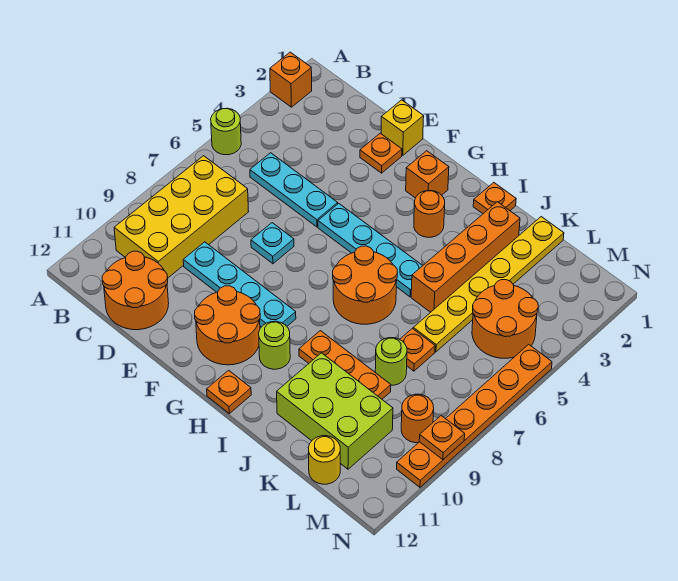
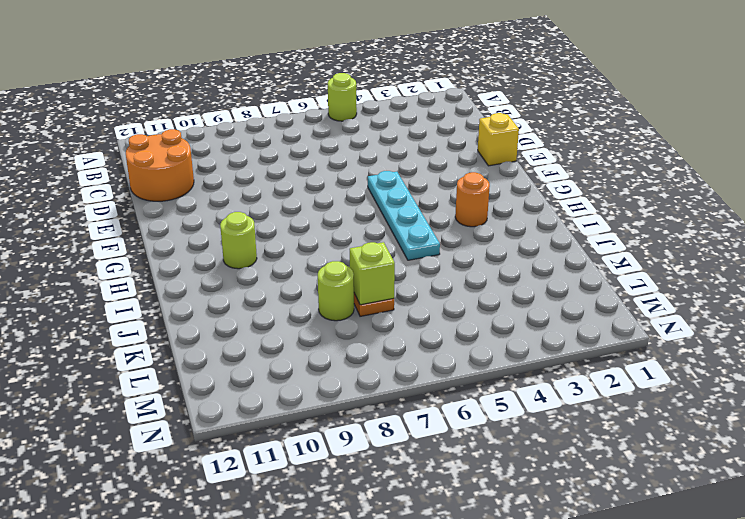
lime 1x1 brick [350,242,395,305] -> none
none -> orange 1x1 brick [270,52,312,107]
none -> yellow 2x4 brick [114,156,249,278]
none -> cyan 1x3 plate [250,153,338,227]

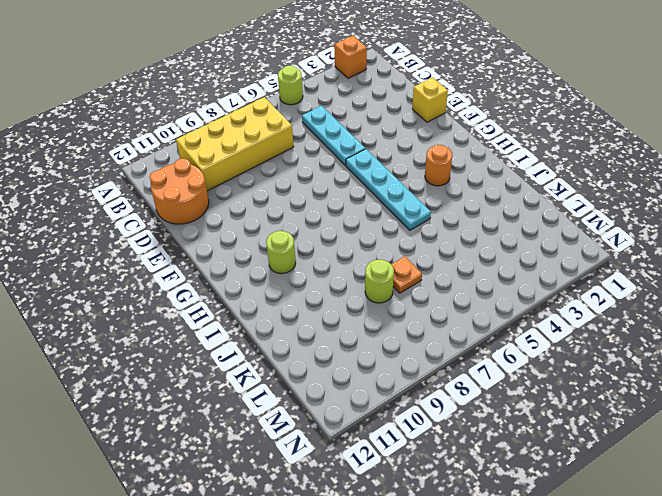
none -> cyan 1x4 plate [183,242,296,327]
none -> orange 1x1 plate [360,133,402,173]
none -> cyan 1x1 plate [251,223,294,264]

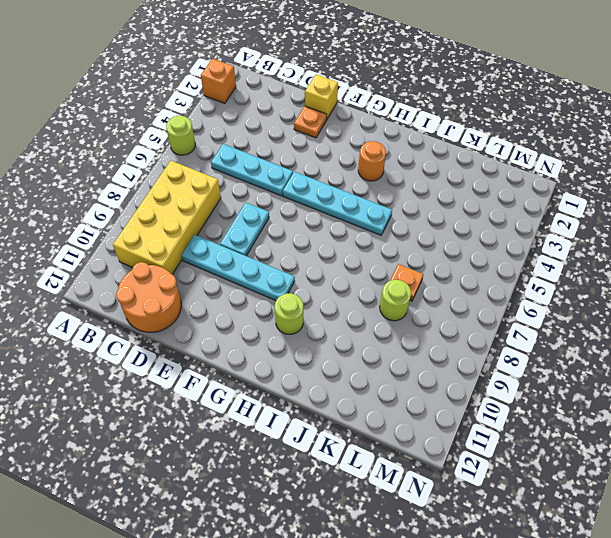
cyan 1x2 plate [220,202,269,256] -> cyan 1x1 plate [251,223,294,264]
none -> orange 2x2 round brick [195,286,260,365]
none -> orange 1x1 brick [406,151,449,198]
none -> orange 2x2 round brick [333,246,397,324]

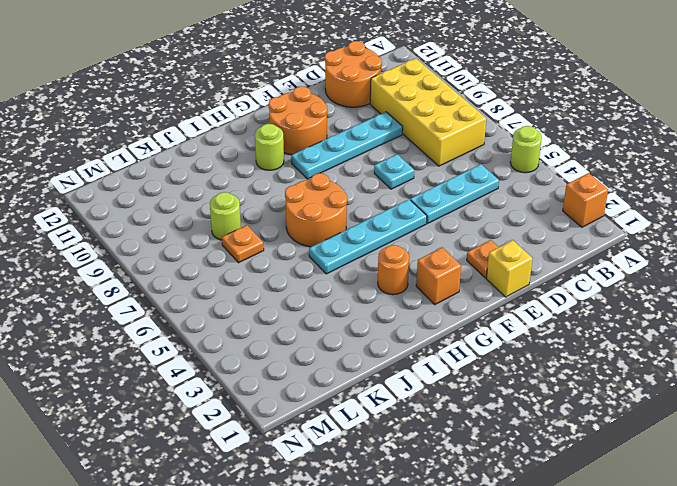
none -> orange 1x1 plate [207,370,251,413]
none -> orange 1x1 plate [473,183,516,214]
none -> orange 1x3 plate [299,331,391,399]

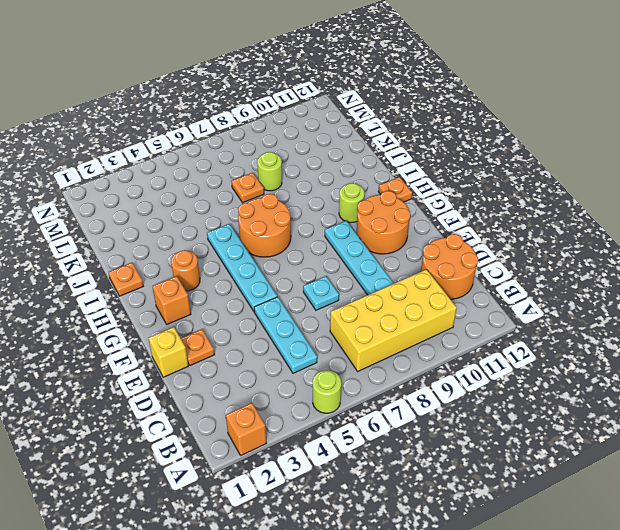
none -> orange 1x3 plate [299,331,391,399]
none -> orange 1x4 brick [411,202,520,312]
none -> lime 2x3 brick [277,353,393,469]

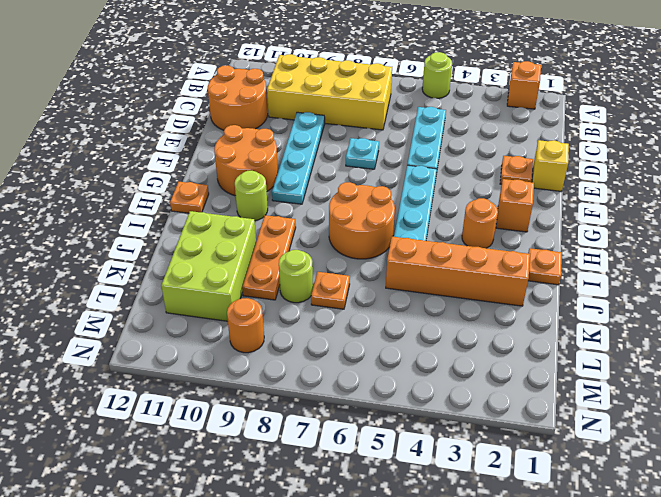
none -> yellow 1x6 plate [413,217,564,352]
none -> orange 2x2 round brick [472,280,538,358]
none -> yellow 1x1 round brick [308,436,340,484]

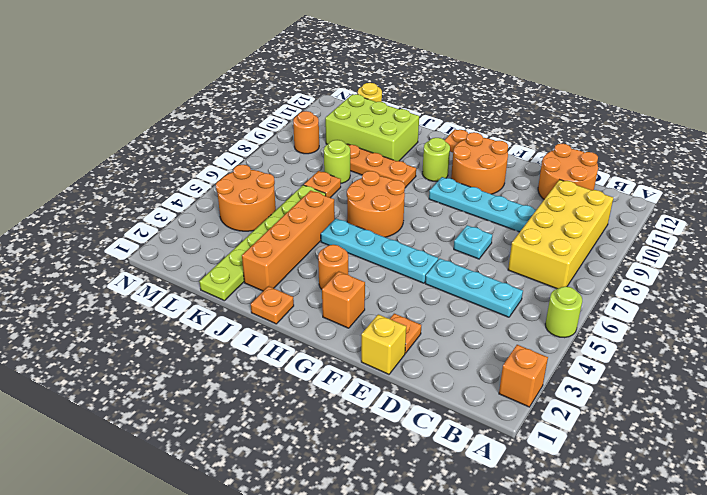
lime 1x6 plate [199,185,326,301] -> yellow 1x6 plate [413,217,564,352]
none -> orange 1x6 plate [397,344,552,487]
none -> orange 1x1 plate [419,416,465,460]

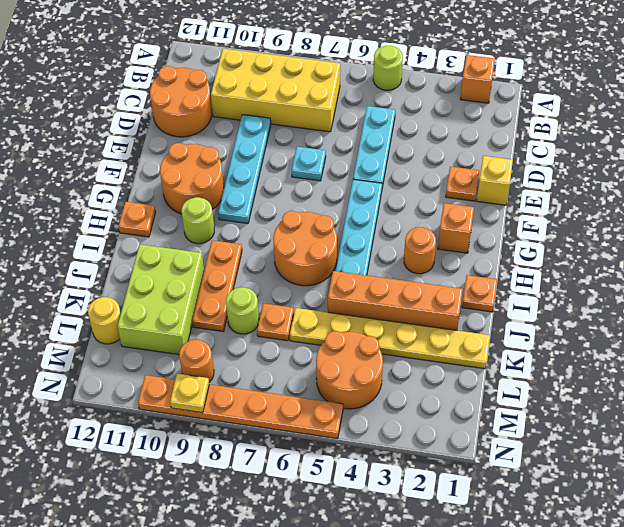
yellow 1x1 plate [170,374,209,413] -> orange 1x1 plate [419,416,465,460]

